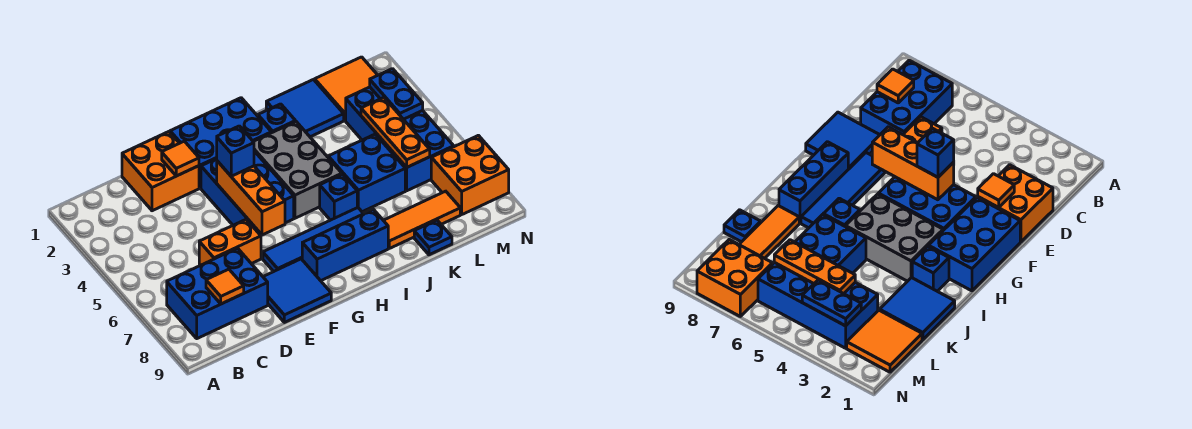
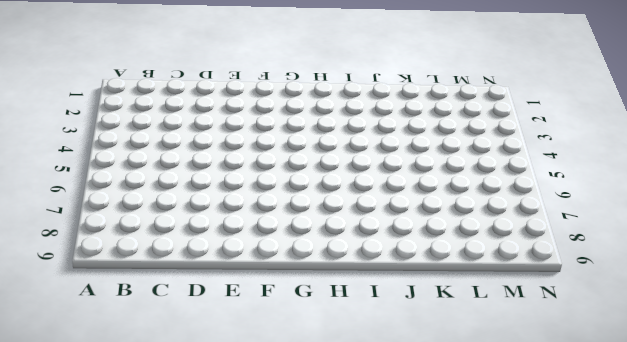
none -> blue 2x3 brick [167,248,268,339]
none -> orange 2x2 brick [122,132,199,211]
none -> orange 1x2 brick [199,219,261,265]

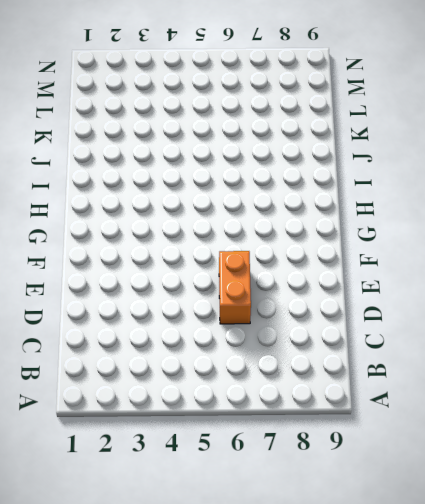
none -> blue 2x3 brick [167,248,268,339]
none -> orange 2x2 brick [122,132,199,211]
none -> blue 2x2 tile [263,259,331,322]

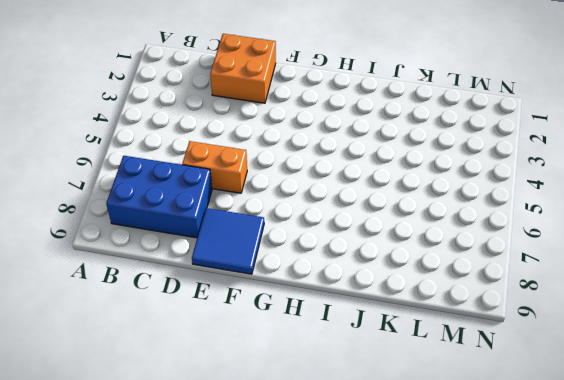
none -> blue 2x3 brick [170,98,271,188]
none -> blue 2x3 brick [201,151,294,235]
none -> blue 1x4 tile [263,207,363,272]

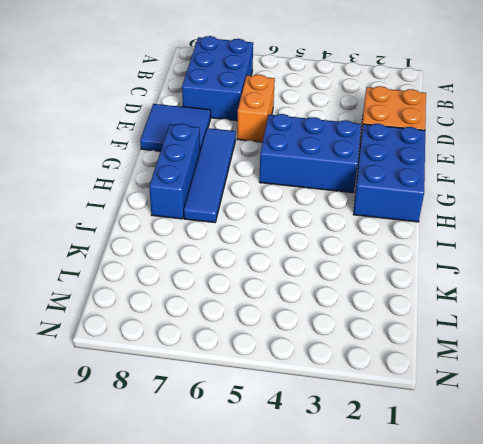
none -> grey 2x3 brick [253,122,342,218]
none -> blue 1x1 brick [258,104,296,133]
none -> blue 1x1 brick [320,174,357,220]

